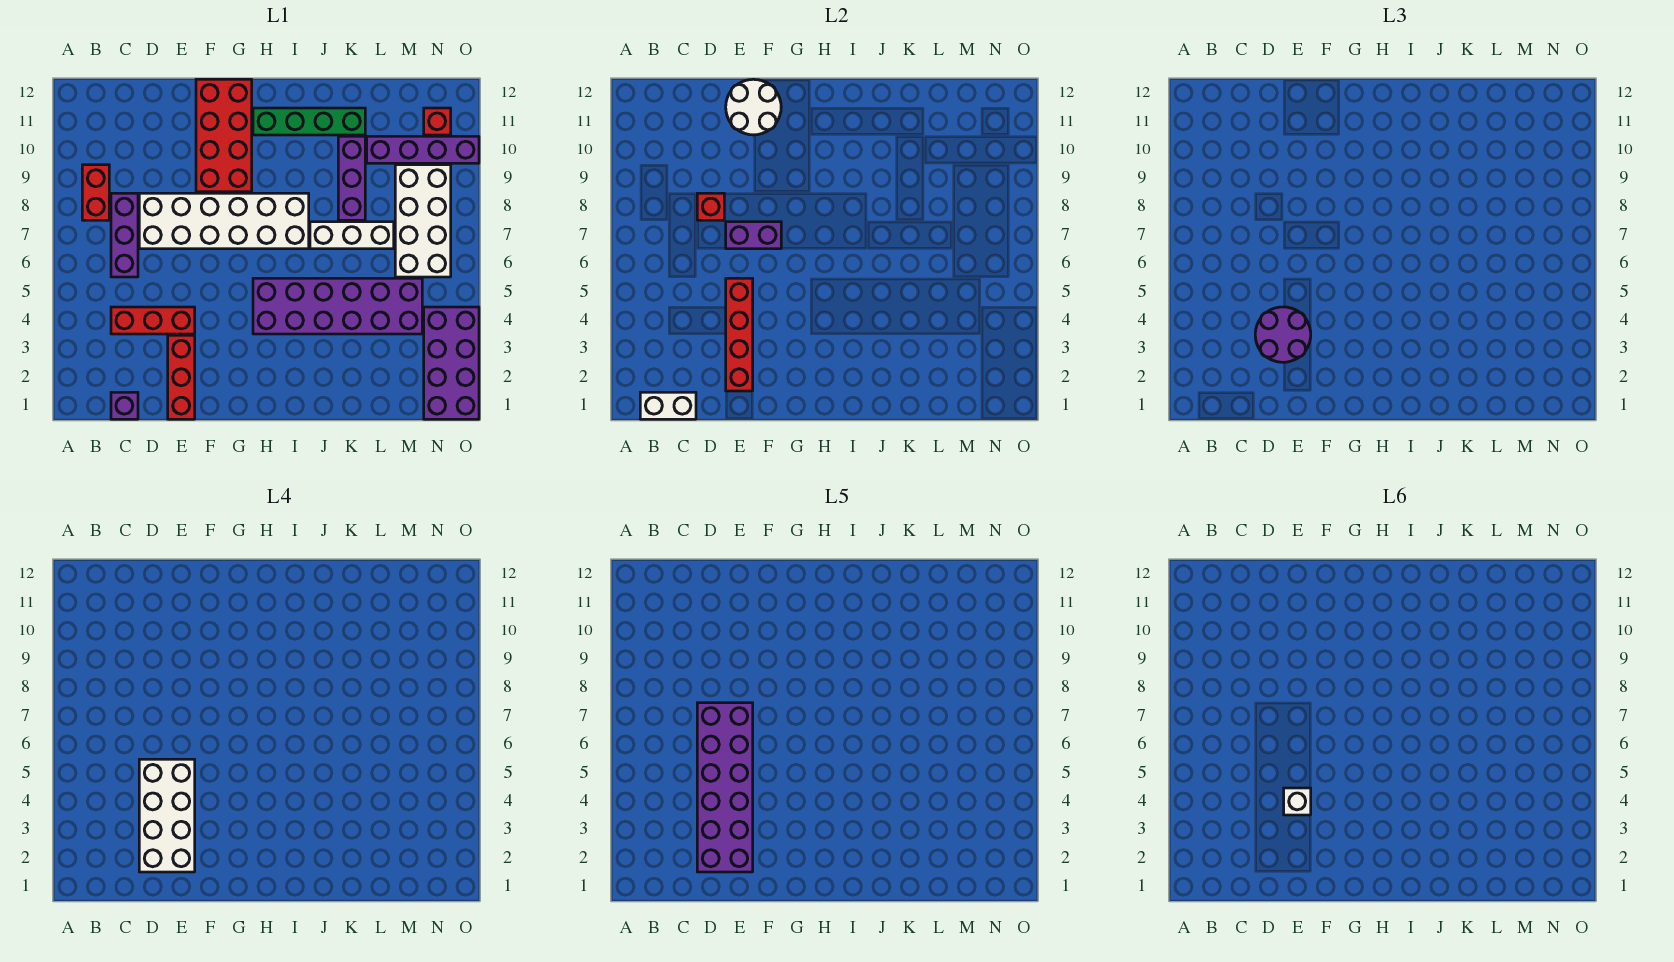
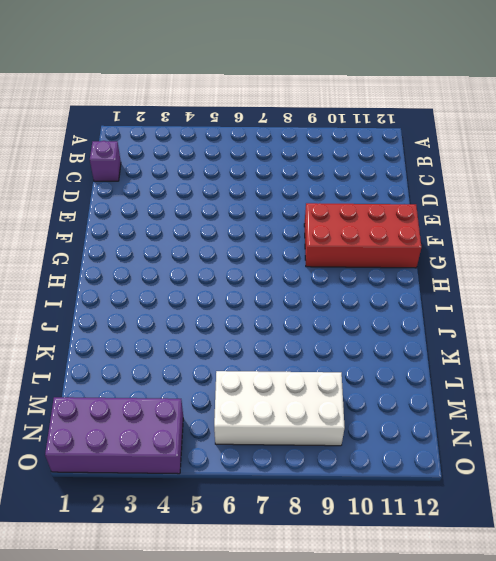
none -> red 1x2 brick [82,165,109,220]
none -> red 1x3 brick [111,307,195,334]
none -> purple 1x3 brick [111,193,138,277]

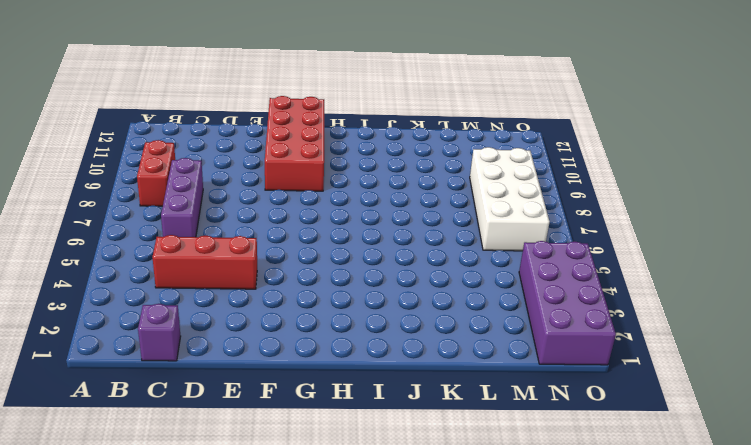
none -> white 2x6 brick [139,193,309,249]
none -> red 1x3 brick [168,335,195,419]
none -> purple 2x6 brick [253,278,422,334]

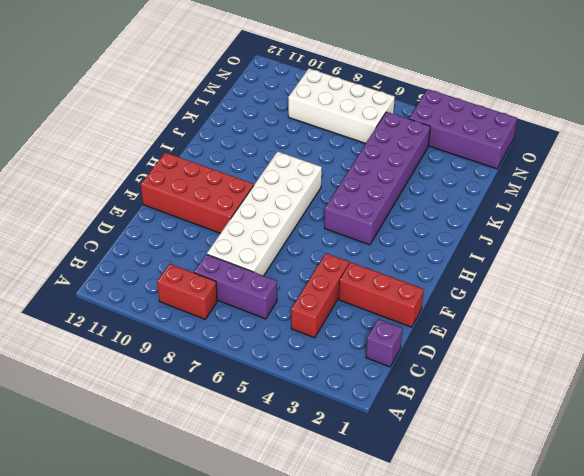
none -> green 1x4 brick [253,108,365,135]
none -> white 1x3 brick [310,222,394,249]
none -> purple 1x3 brick [338,136,365,220]

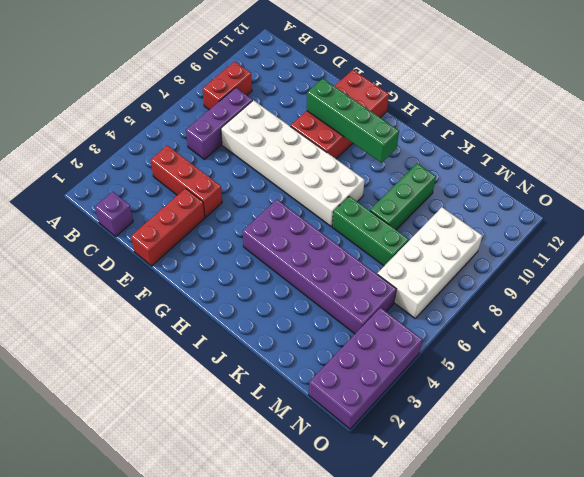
green 1x4 brick [307,79,399,163] -> green 1x4 brick moved to [253,108,365,135]
green 1x3 brick [332,196,409,266] -> white 1x3 brick [310,222,394,249]
green 1x3 brick [370,163,436,230] -> purple 1x3 brick [338,136,365,220]
none -> purple 1x4 brick [367,136,479,163]
none -> red 1x1 brick [424,108,451,135]
none -> white 1x2 brick [640,392,696,419]

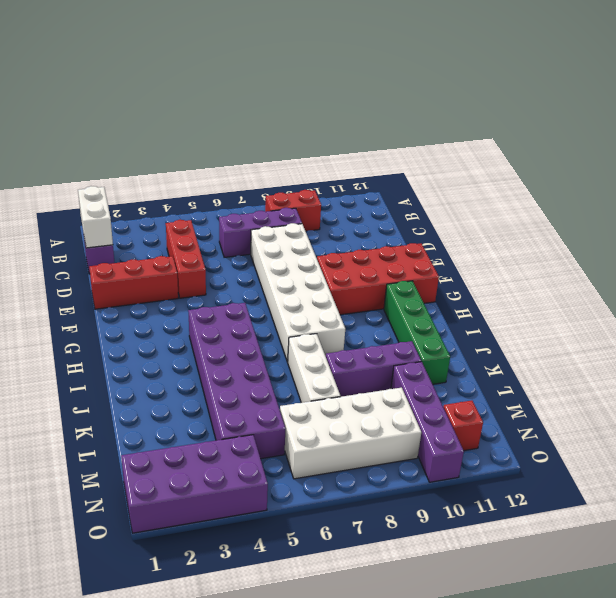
none -> red 1x1 brick [697,193,724,220]
none -> red 1x4 brick [726,278,753,391]
none -> purple 1x2 brick [726,222,781,249]

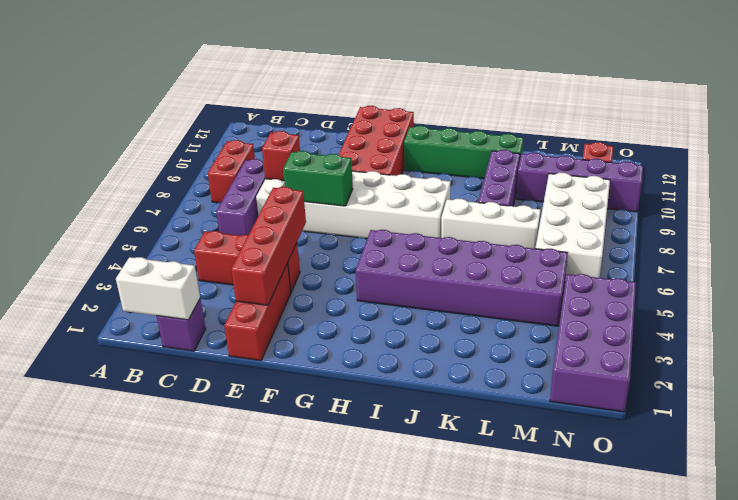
green 1x2 brick [283,151,353,206] -> purple 1x2 brick [726,222,781,249]
none -> white 2x2 round brick [726,79,781,135]
none -> purple 2x2 round brick [1255,307,1311,362]
none -> white 2x4 brick [139,759,195,872]

